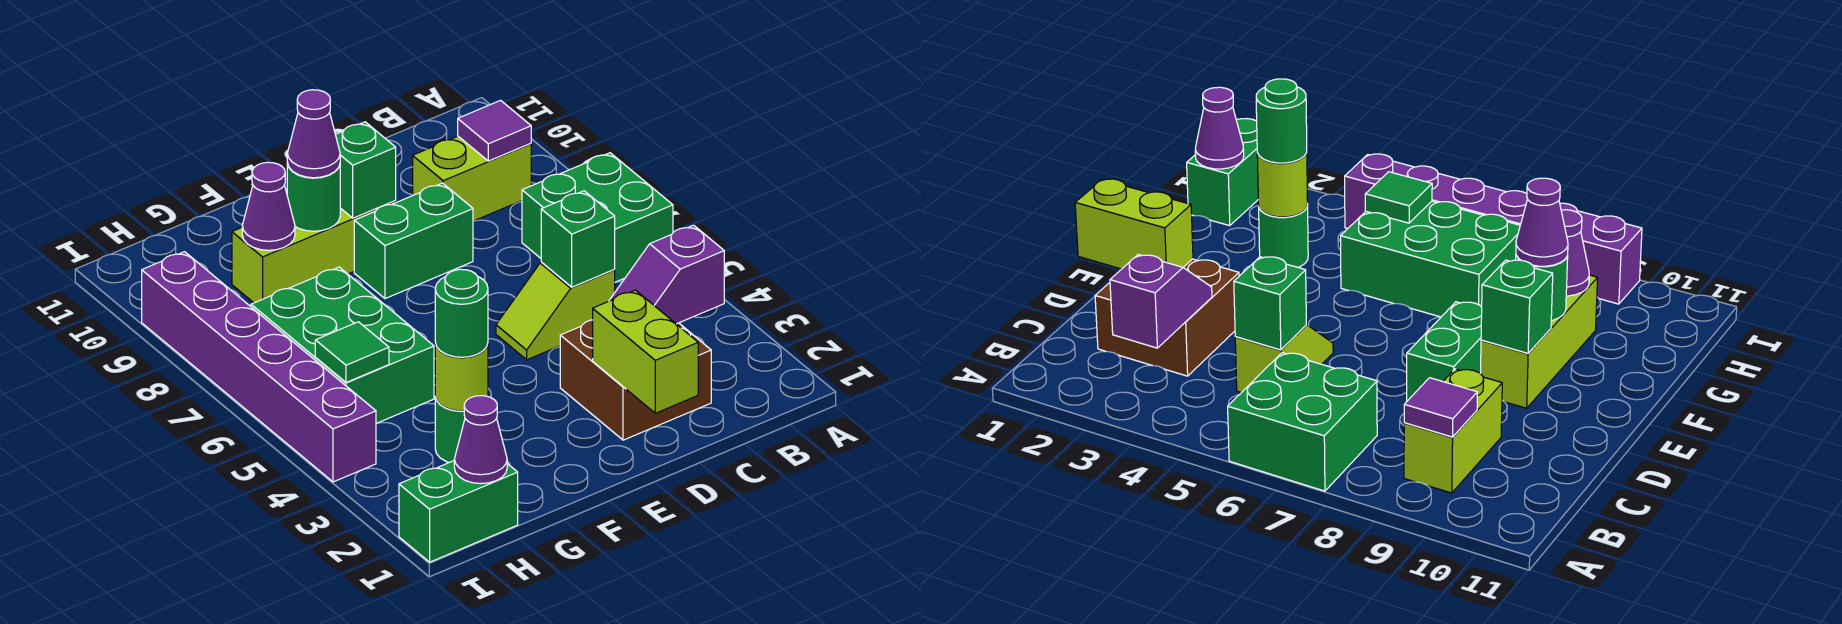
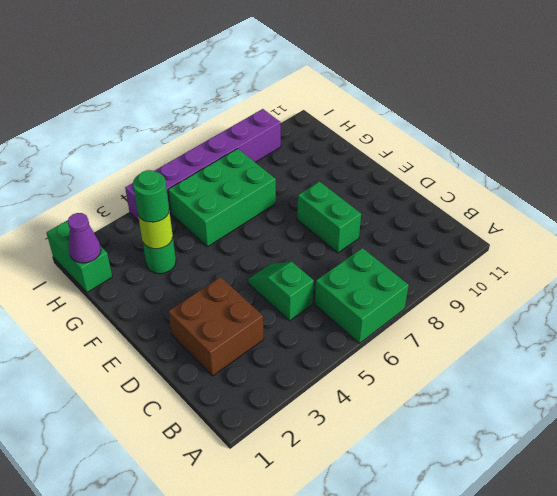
green 1x2 slope [248,262,314,321] -> lime 1x2 slope [496,262,615,360]
none -> lime 1x2 brick [413,136,531,221]
none -> lime 1x3 brick [232,201,396,303]
none -> purple 1x2 slope [609,225,724,324]

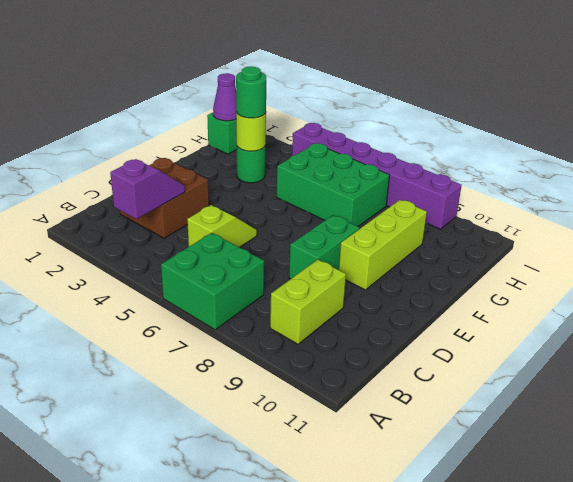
none -> purple 1x1 tile [458,100,531,161]
none -> green 1x1 brick [541,191,615,287]
none -> lime 1x2 brick [593,290,698,413]

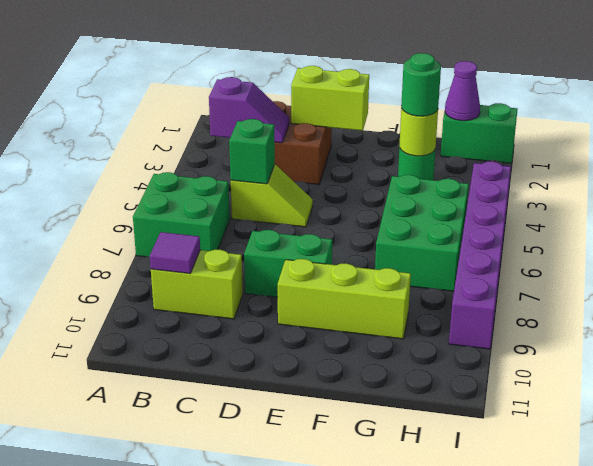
lime 1x2 brick [291,66,369,131] -> lime 1x2 brick turned to [593,290,698,413]
none -> green 1x1 brick [335,122,396,218]
none -> green 1x1 round brick [287,163,340,231]
none -> purple 1x1 cone [242,162,295,250]

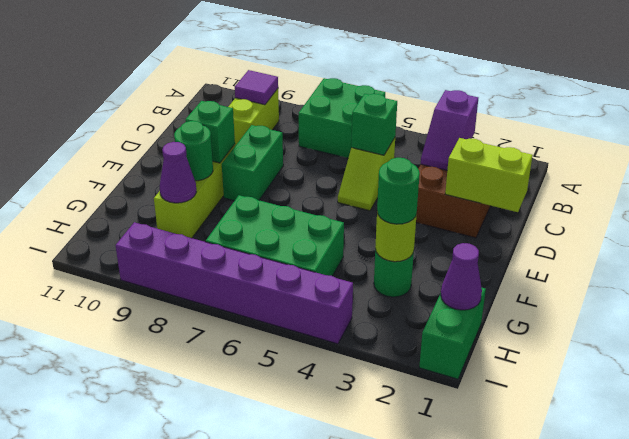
none -> green 1x1 tile [315,322,389,382]
none -> purple 1x1 cone [287,90,340,178]

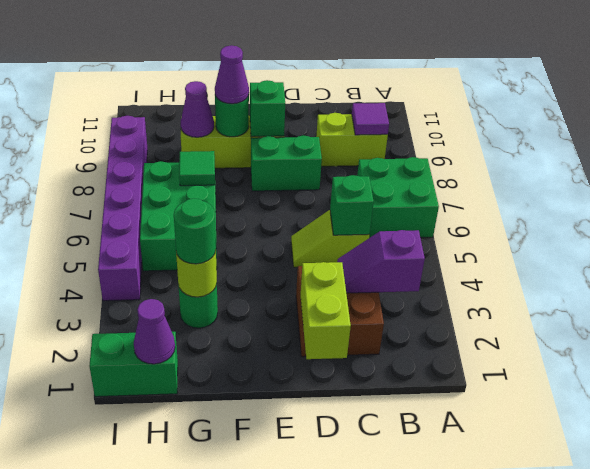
green 1x1 tile [179,151,215,186] -> green 1x1 tile moved to [315,322,389,382]

